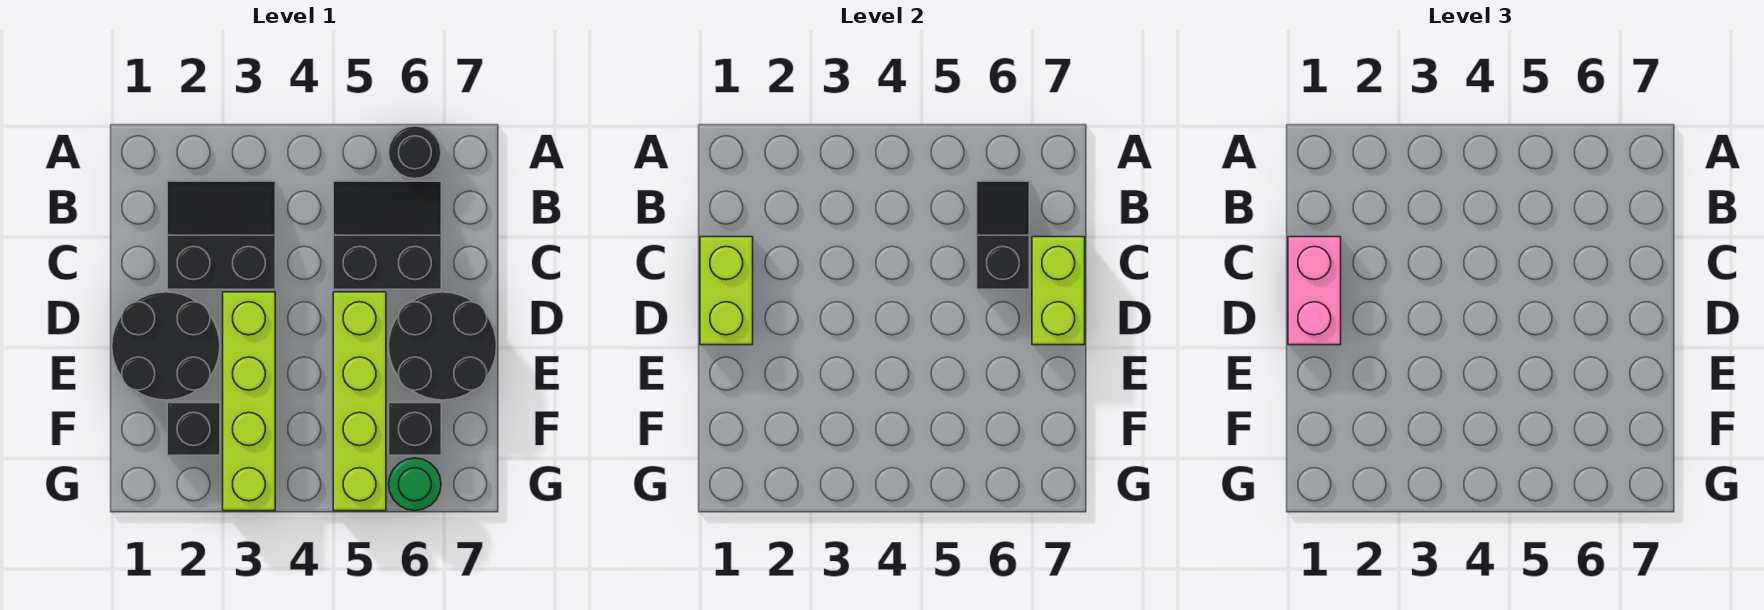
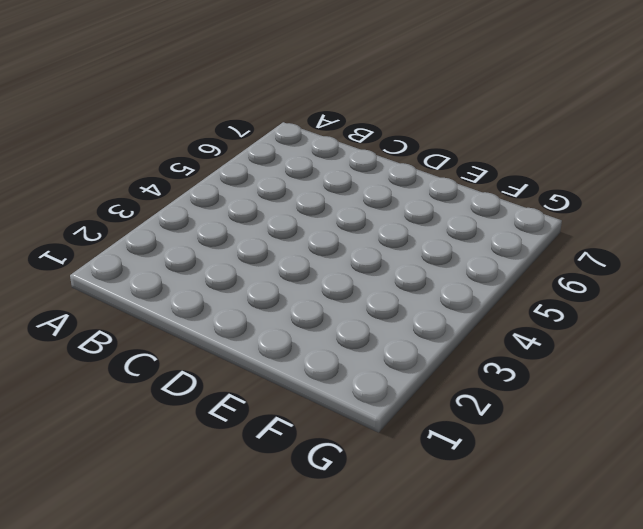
none -> black 1x1 round brick [389,126,441,179]
none -> black 2x2 slope [167,181,275,289]
none -> black 2x2 slope [333,181,441,289]

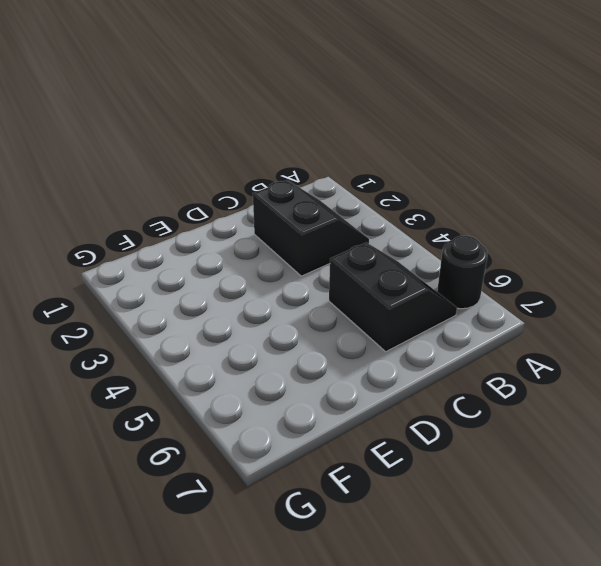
none -> black 2x2 round brick [112,292,220,400]
none -> lime 1x4 brick [223,292,275,511]
none -> lime 1x4 brick [333,292,386,511]

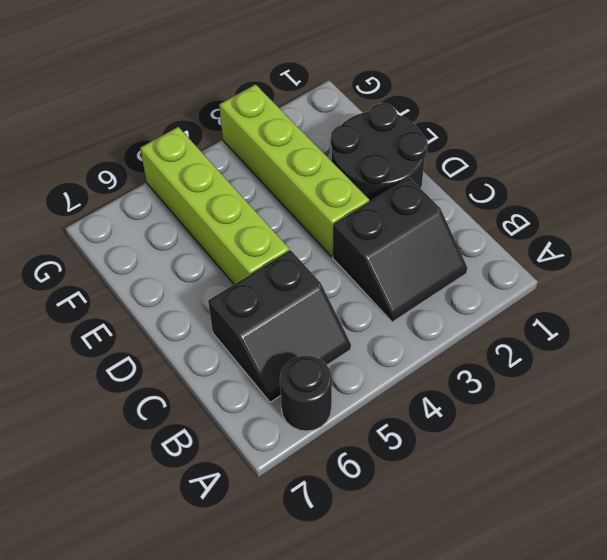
none -> black 2x2 round brick [389,292,497,400]
none -> black 1x1 brick [167,403,220,455]
none -> black 1x1 brick [389,403,441,455]

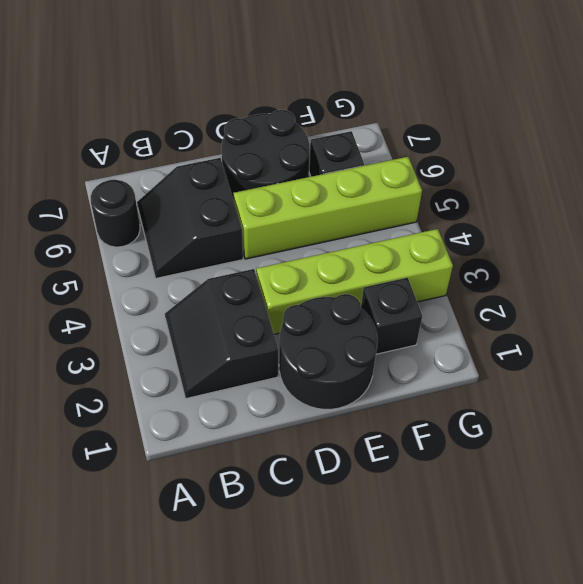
none -> green 1x1 round brick [389,458,441,511]
none -> black 1x2 slope [977,181,1029,289]
none -> lime 1x2 brick [700,237,753,345]

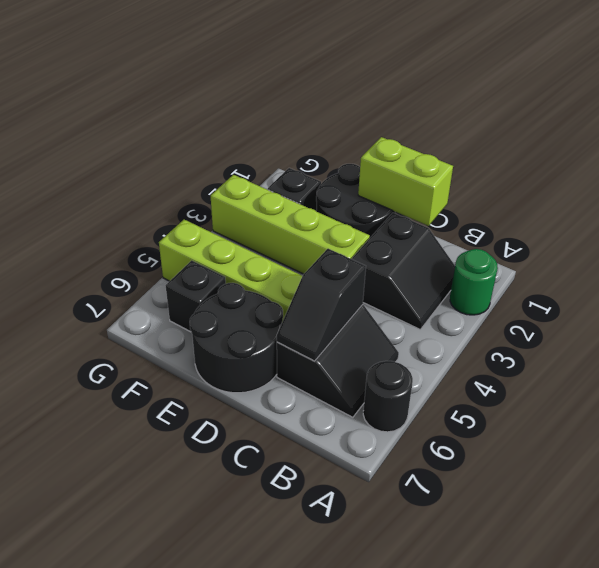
green 1x1 round brick [450,249,498,315] -> green 1x1 round brick moved to [389,458,441,511]
black 1x2 slope [277,249,366,361] -> black 1x2 slope turned to [977,181,1029,289]
none -> lime 1x2 brick [1032,237,1085,345]
none -> pink 1x2 brick [1288,237,1341,345]

